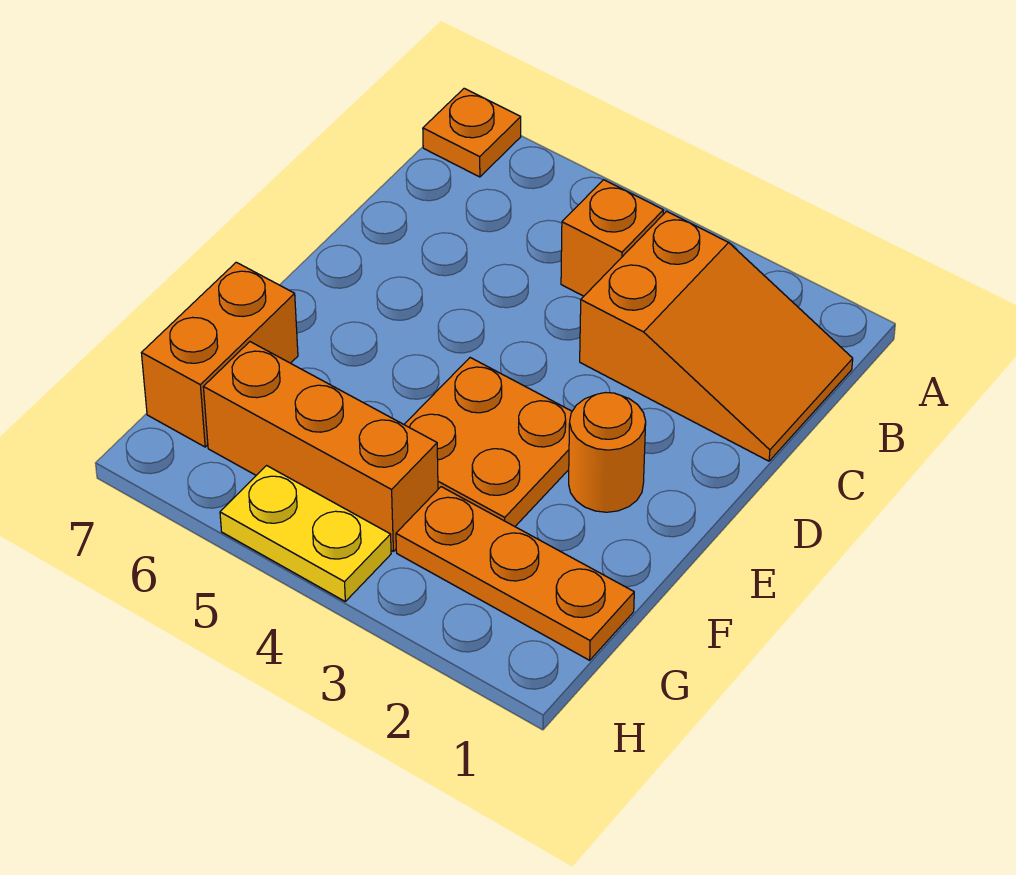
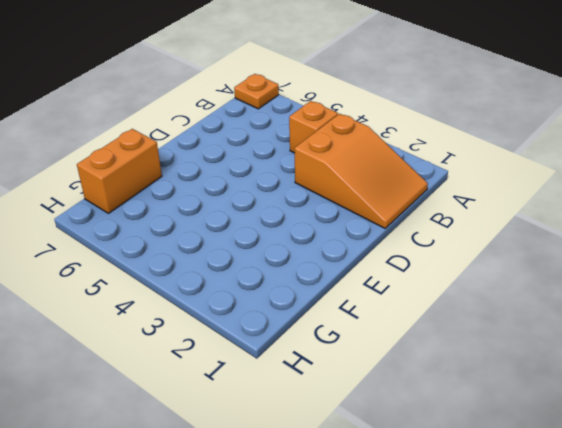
none -> orange 1x1 round brick [569,393,646,512]
none -> orange 2x2 plate [404,358,572,526]

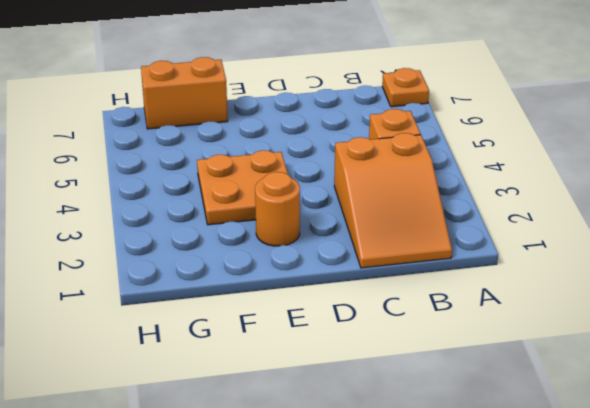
none -> orange 1x3 plate [396,487,634,660]
none -> orange 1x3 brick [203,342,438,551]

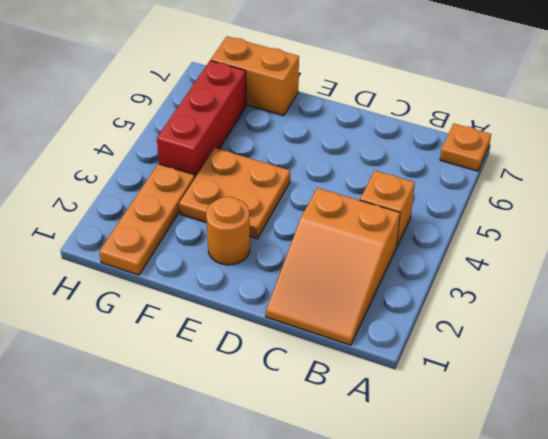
red 1x3 brick [157,61,246,177] -> orange 1x3 brick [203,342,438,551]
none -> yellow 1x2 plate [220,466,391,601]

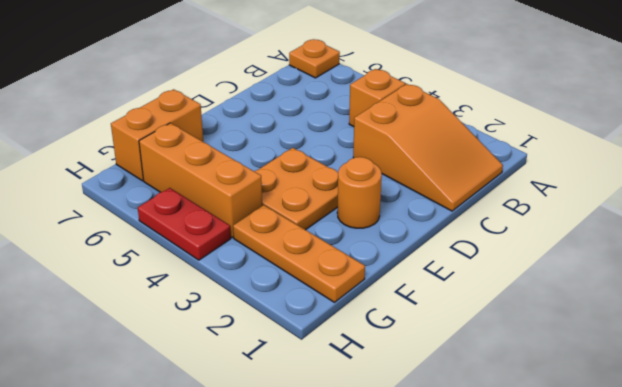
red 1x2 plate [138,188,231,260] -> yellow 1x2 plate [220,466,391,601]

